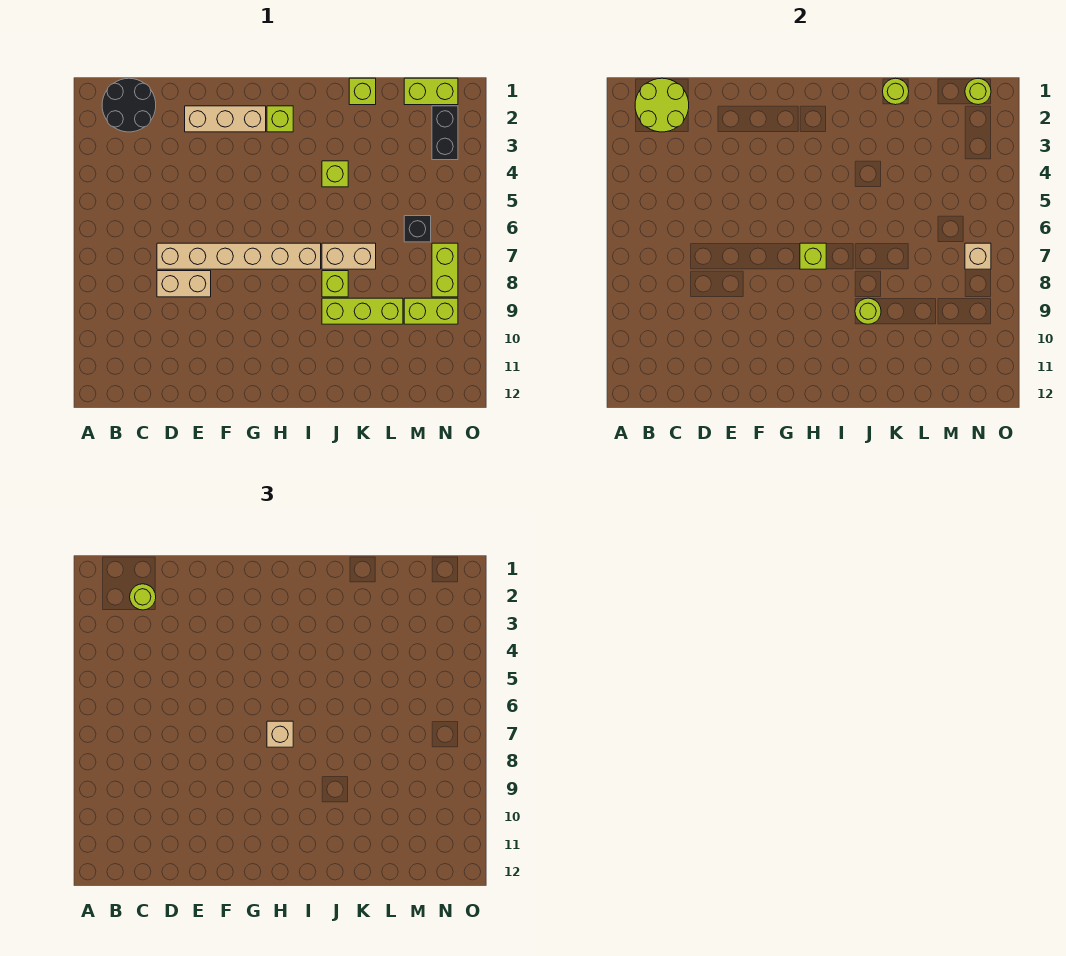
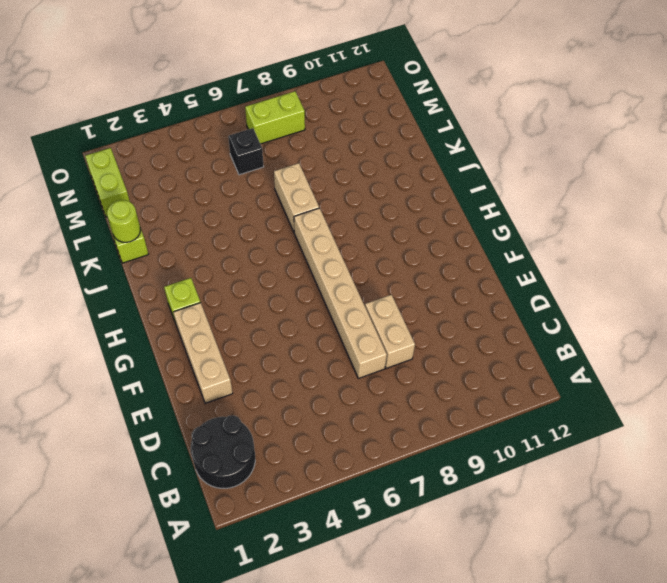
none -> lime 1x1 brick [322,161,348,187]
none -> lime 1x1 brick [322,271,348,297]
none -> lime 1x3 brick [322,298,403,324]

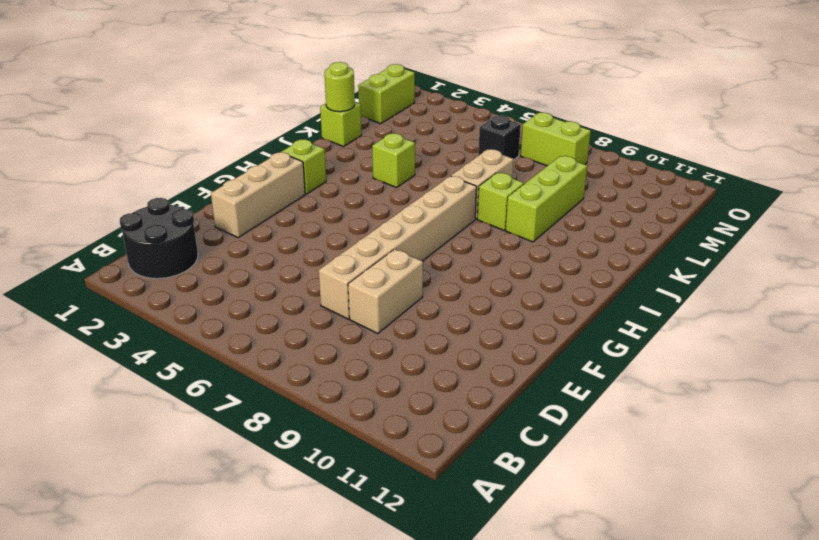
none -> lime 1x2 brick [404,298,458,324]
none -> black 1x2 brick [432,106,458,160]
none -> lime 2x2 round brick [635,78,689,132]

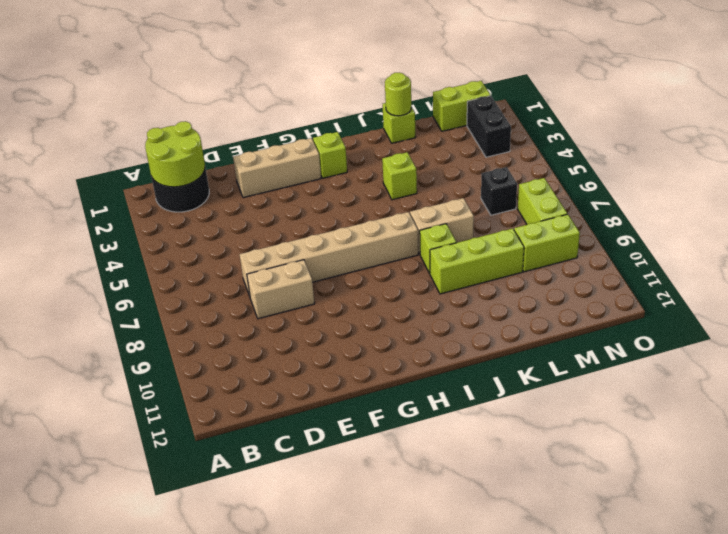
none -> lime 1x1 brick [800,243,826,269]
none -> lime 1x1 round brick [855,298,881,324]
none -> lime 1x1 round brick [965,78,991,105]

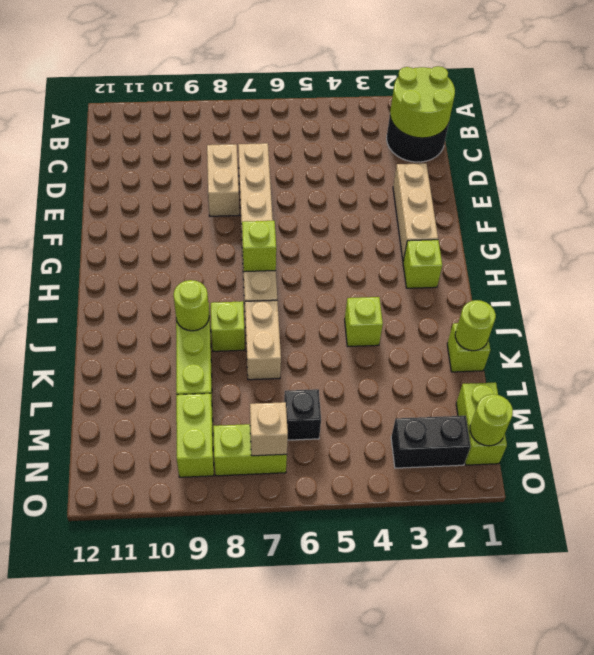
none -> lime 1x1 round brick [130,584,156,610]
none -> tan 1x1 brick [267,721,293,747]

